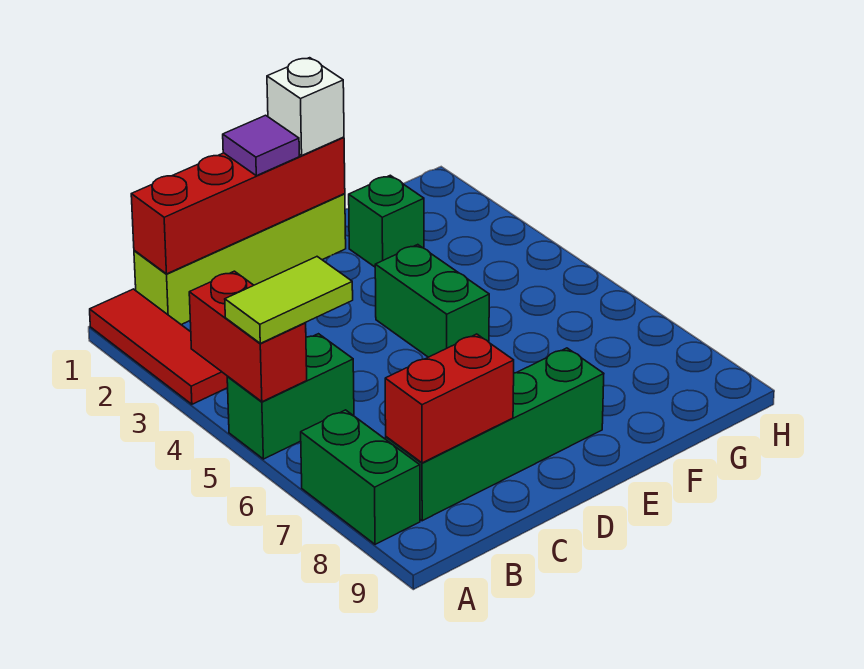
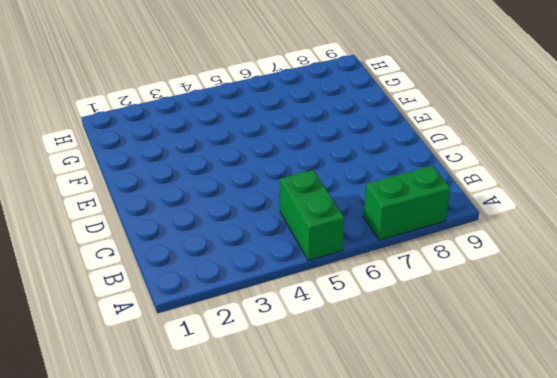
none -> red 1x3 tile [90,289,228,404]
none -> lime 1x4 brick [134,194,346,325]
none -> green 1x4 brick [386,348,604,521]

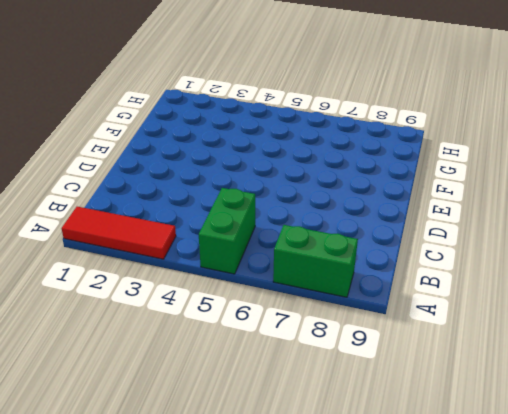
none -> lime 1x4 brick [134,194,346,325]
none -> green 1x4 brick [386,348,604,521]
none -> green 1x2 brick [375,245,489,357]

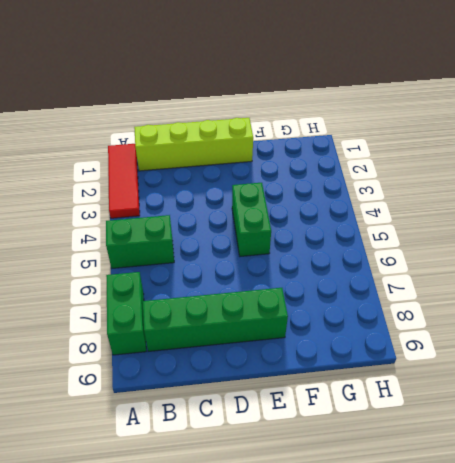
none -> green 1x1 brick [349,175,424,267]
none -> red 1x2 brick [189,271,307,402]
none -> red 1x4 brick [131,137,345,274]

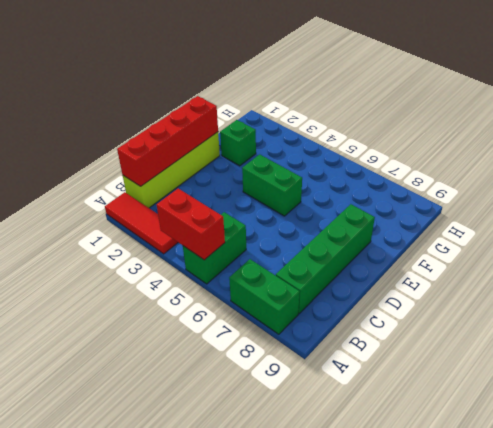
none -> red 1x2 brick [385,334,514,463]
none -> lime 1x2 tile [225,257,353,343]
none -> purple 1x1 tile [223,115,299,176]

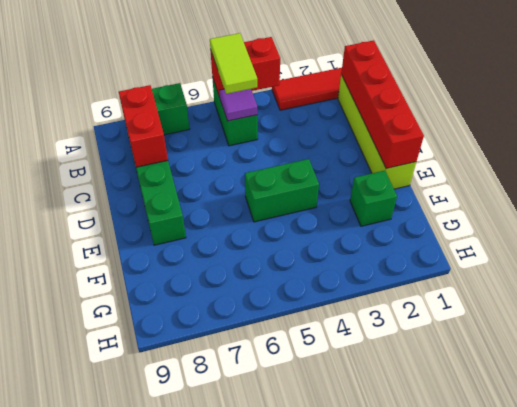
purple 1x1 tile [219,89,257,121] -> purple 1x1 tile moved to [223,115,299,176]
none -> white 1x1 brick [267,58,344,155]

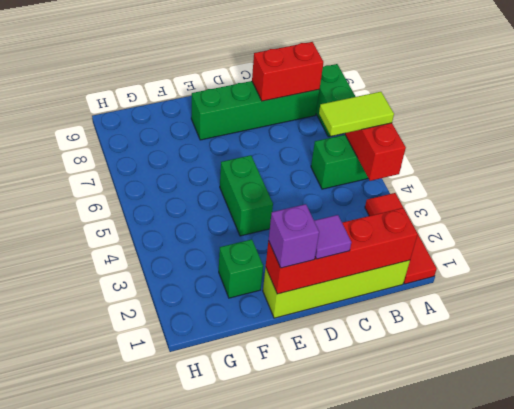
purple 1x1 brick [269,204,319,268] -> white 1x1 brick [267,58,344,155]

